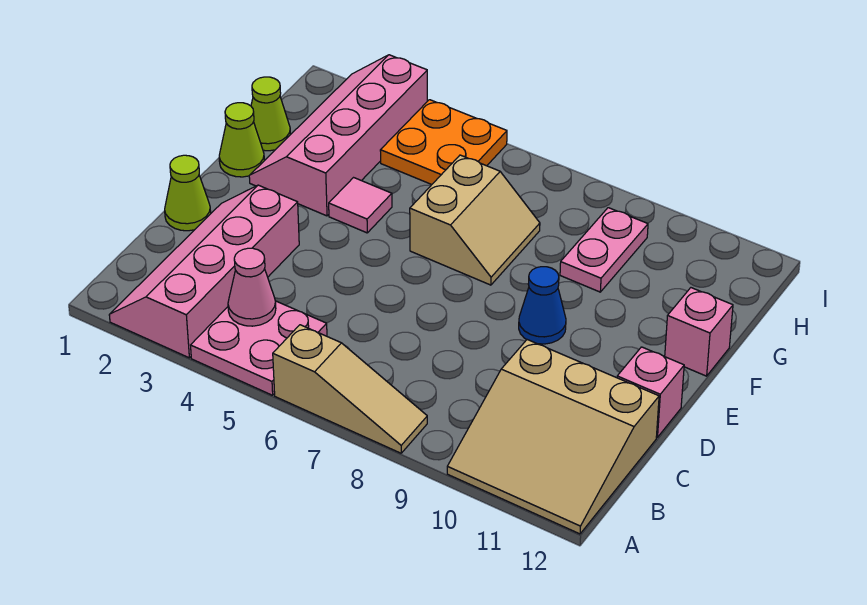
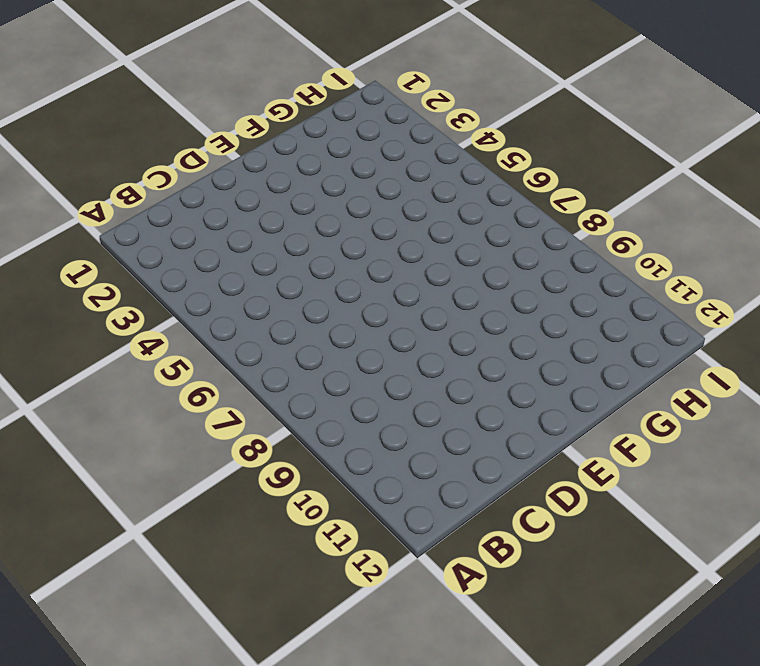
none -> pink 2x4 slope [109,185,299,358]
none -> pink 2x2 plate [191,301,327,395]
none -> tan 1x3 slope [273,325,427,453]

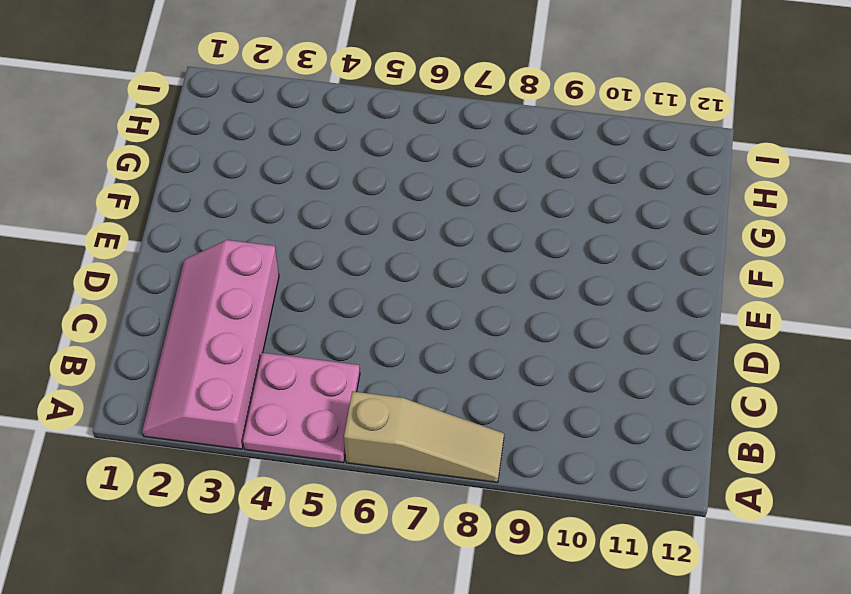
none -> tan 3x3 slope [447,340,659,534]
none -> lime 1x1 cone [165,155,211,231]
none -> pink 1x1 brick [617,347,684,437]

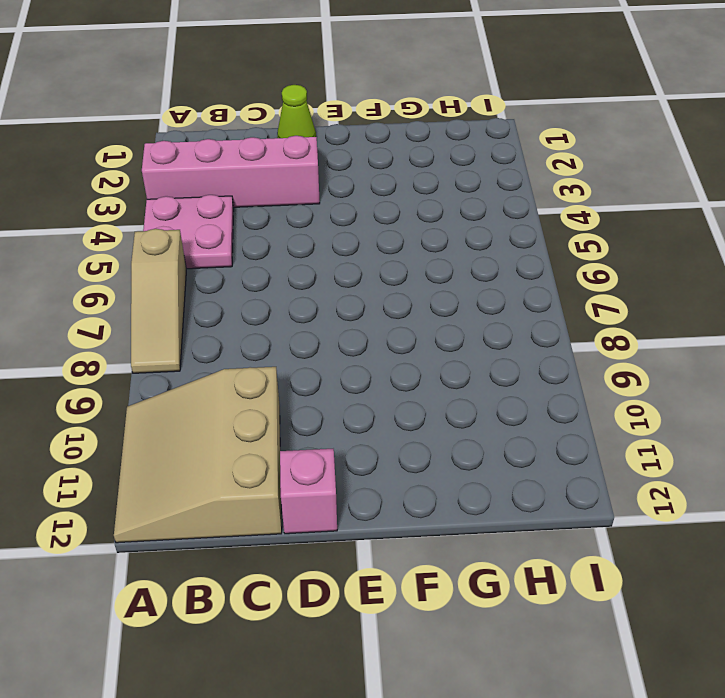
none -> blue 1x1 cone [519,267,566,344]
none -> lime 1x1 cone [219,103,264,177]
none -> pink 2x4 slope [249,55,427,216]

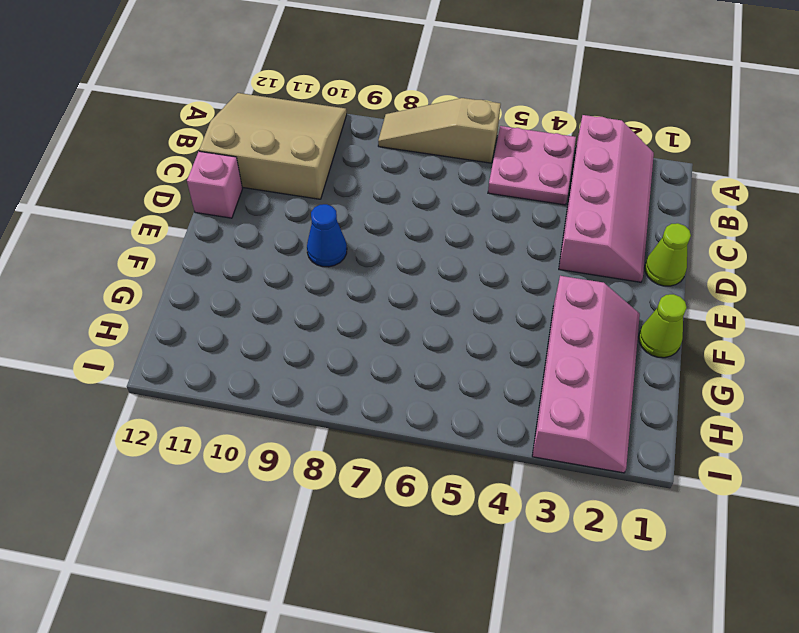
none -> pink 1x1 tile [329,178,392,233]
none -> tan 2x2 slope [410,155,540,285]
none -> pink 1x1 brick [665,288,733,376]

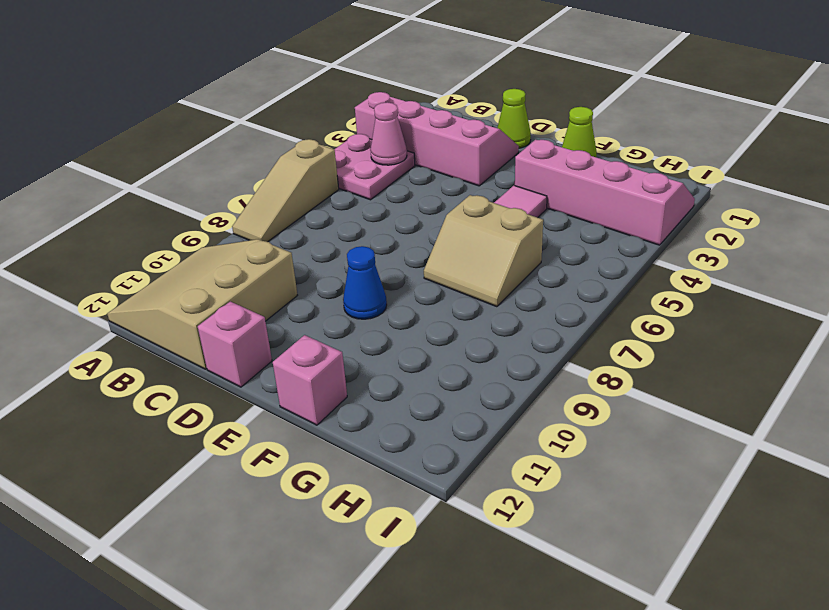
none -> lime 1x1 cone [251,77,291,151]
none -> pink 1x2 plate [560,208,648,292]
none -> orange 2x2 plate [380,100,507,184]

